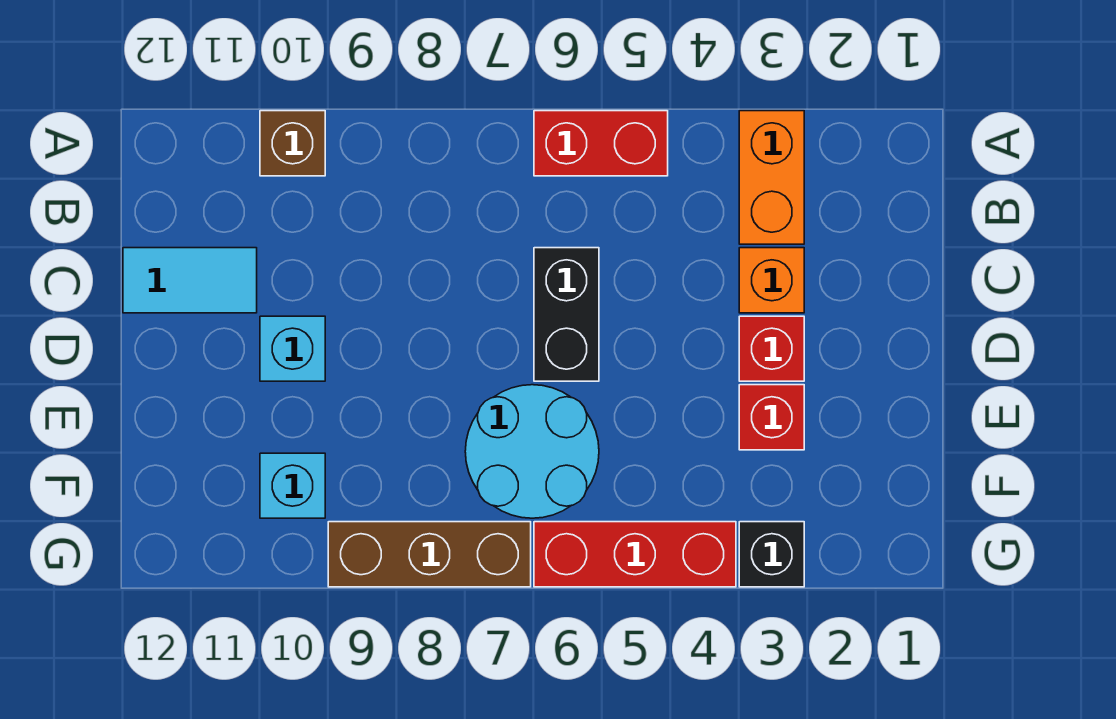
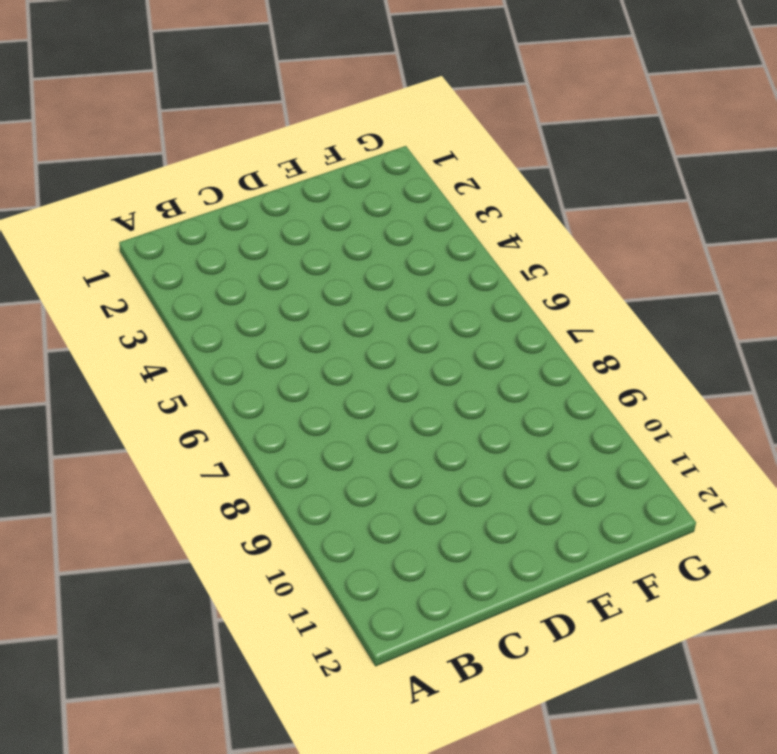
none -> orange 1x2 brick [739,111,804,244]
none -> red 1x2 brick [534,111,668,176]
none -> brown 1x1 brick [260,111,325,176]

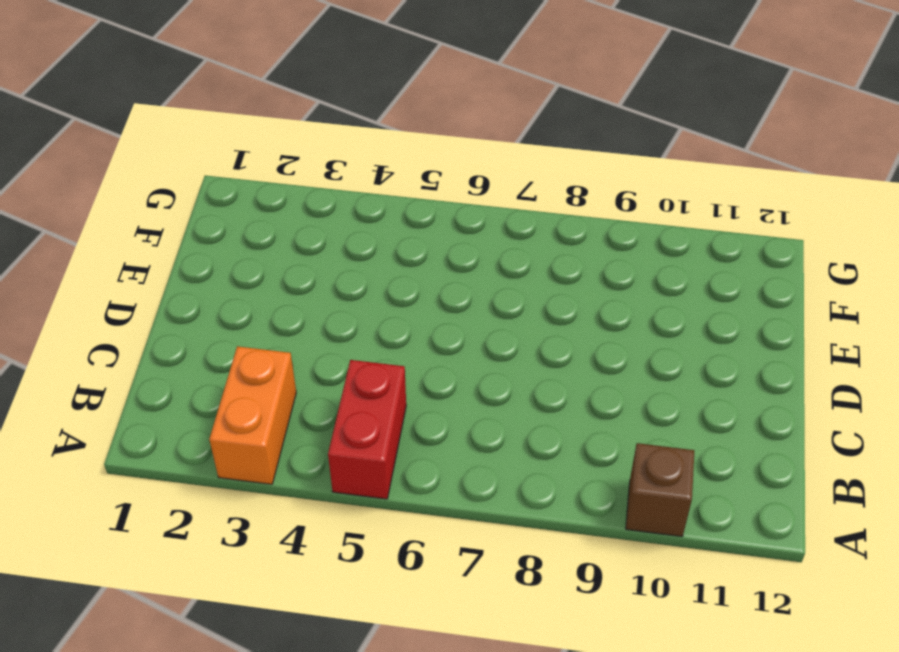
red 1x2 brick [328,360,406,499] -> red 1x2 brick turned to [534,111,668,176]
none -> orange 1x1 brick [739,248,804,313]
none -> black 1x2 brick [534,248,599,381]
none -> cyan 1x2 tile [123,248,257,313]

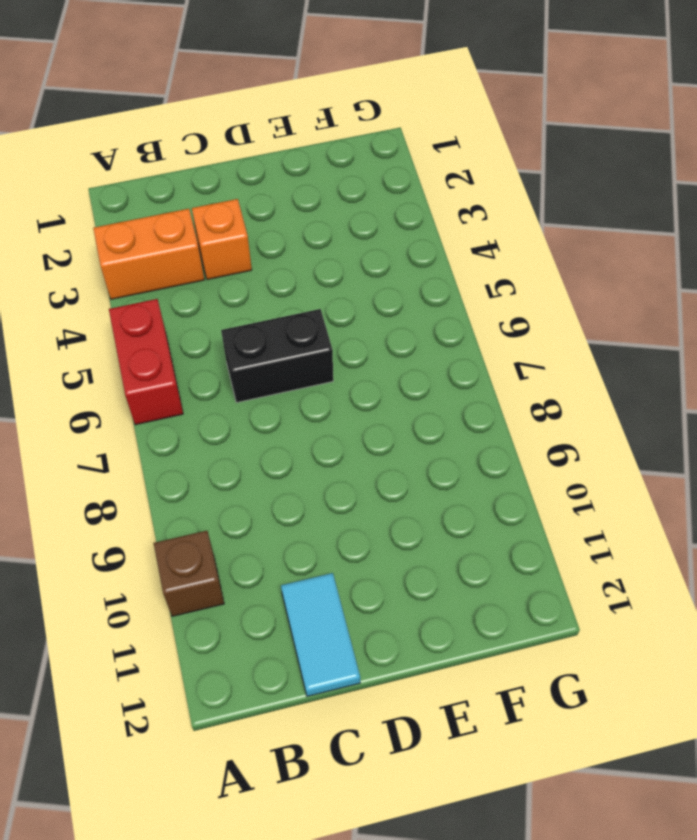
none -> red 1x1 brick [739,316,804,381]
none -> cyan 1x1 brick [260,316,325,381]
none -> red 1x1 brick [739,385,804,450]

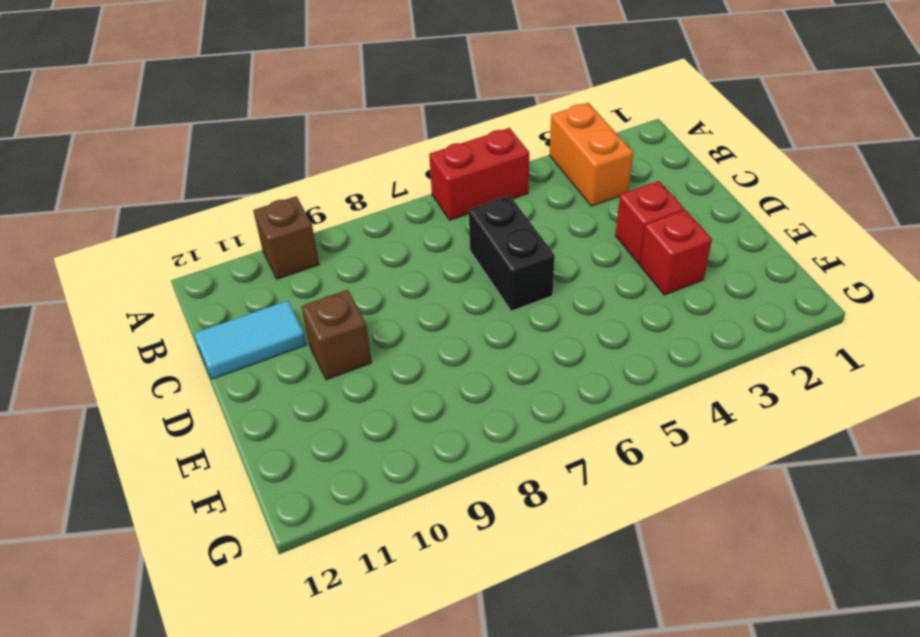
brown 1x1 brick [301,290,372,380] -> cyan 1x1 brick [260,316,325,381]
none -> orange 1x1 brick [739,248,804,313]
none -> cyan 2x2 round brick [465,385,599,518]
none -> cyan 1x1 brick [260,453,325,518]

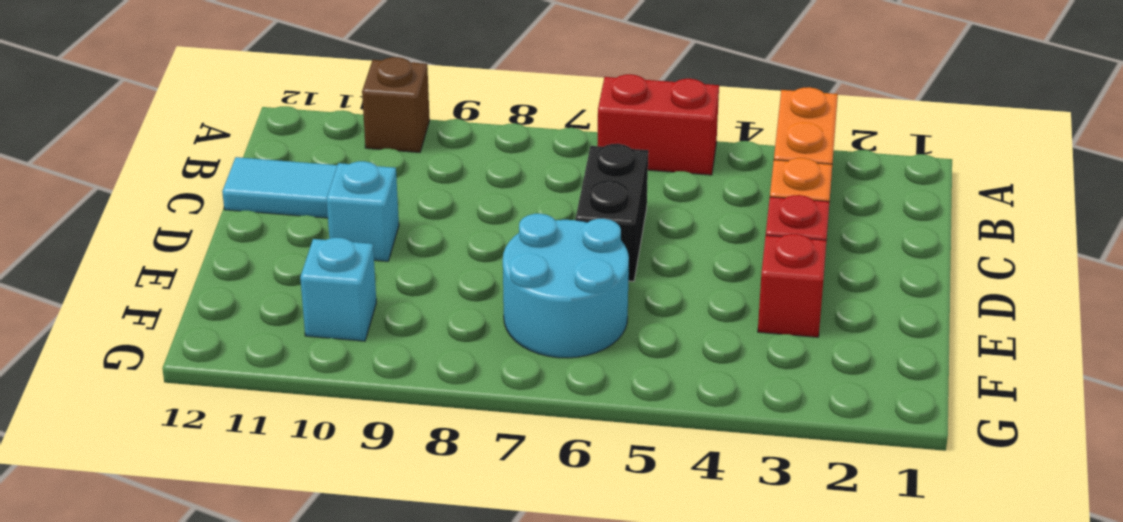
none -> black 1x1 brick [739,522,804,587]
none -> red 1x3 brick [534,522,736,587]
none -> brown 1x3 brick [328,522,531,587]

